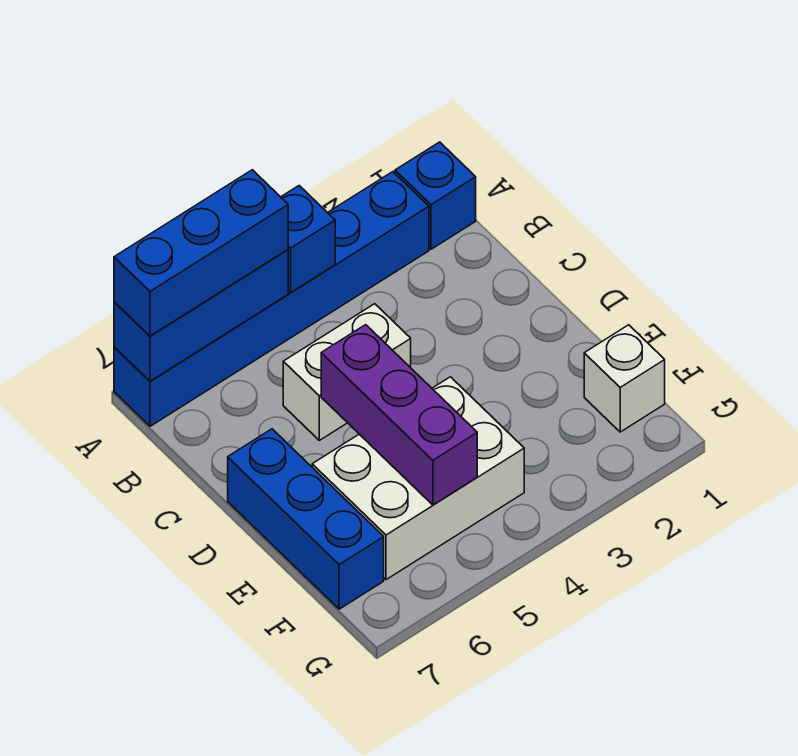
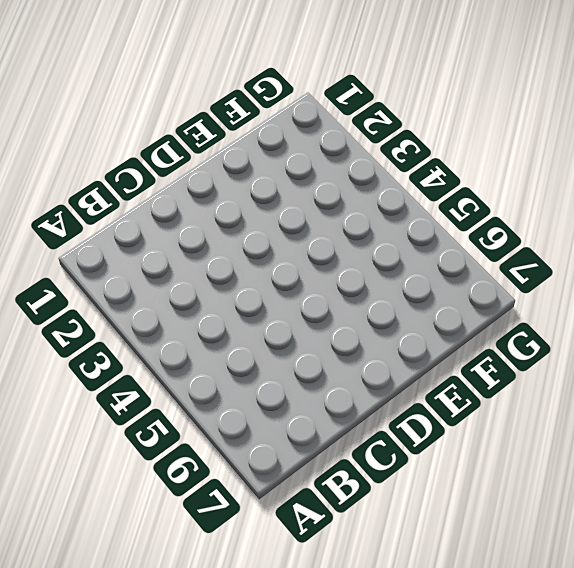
none -> blue 1x1 brick [395,142,476,249]
none -> blue 1x6 brick [114,172,429,426]

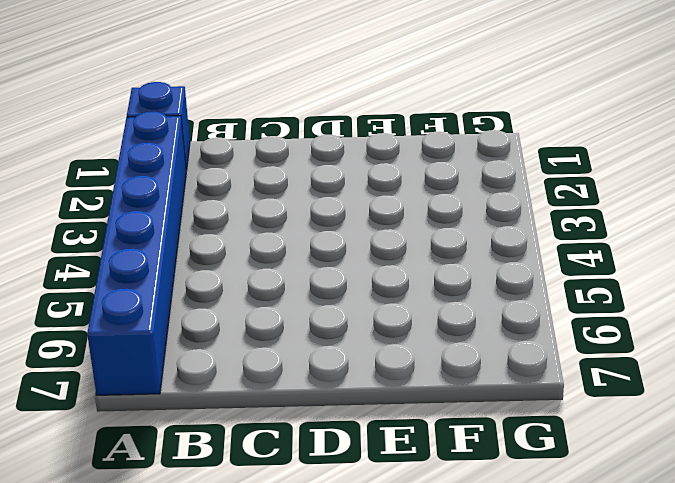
none -> white 1x2 brick [283,304,411,440]
none -> blue 1x3 brick [228,429,384,609]

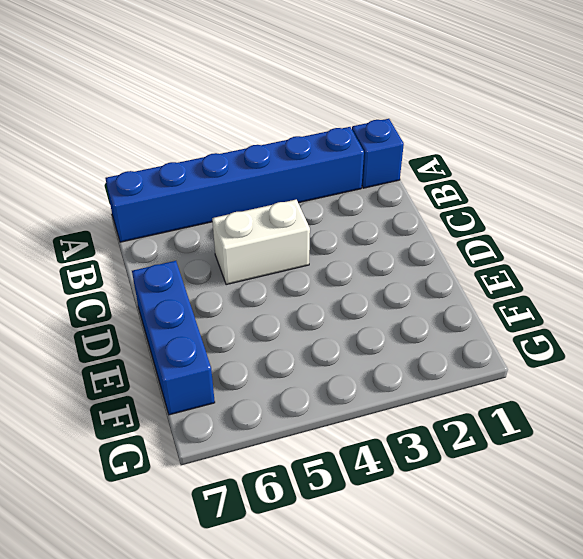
none -> white 2x3 brick [312,377,524,580]
none -> white 1x1 brick [584,325,665,432]

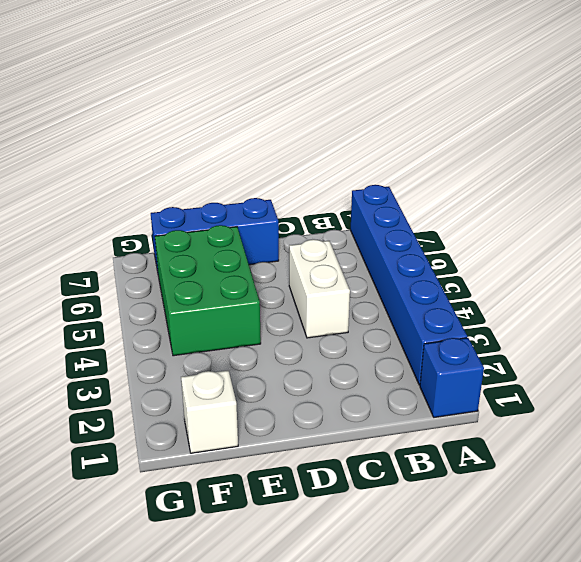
green 2x3 brick [155,225,261,356] -> white 2x3 brick [312,377,524,580]
none -> blue 1x1 brick [281,186,335,293]
none -> blue 1x3 brick [114,250,288,381]

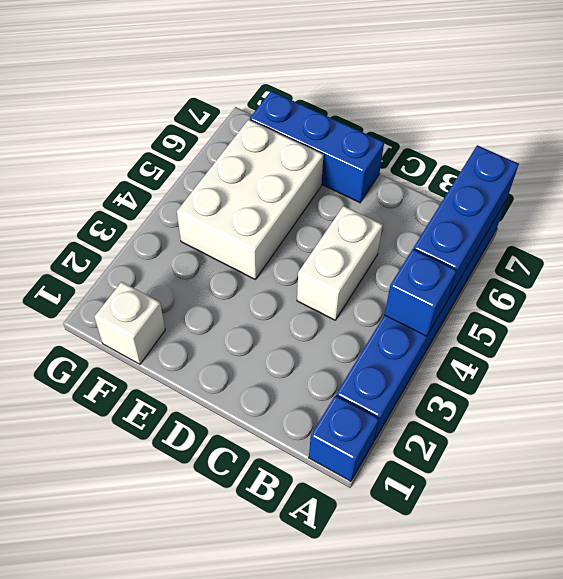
none -> purple 1x3 brick [321,325,477,505]
none -> blue 1x3 brick [114,170,288,336]

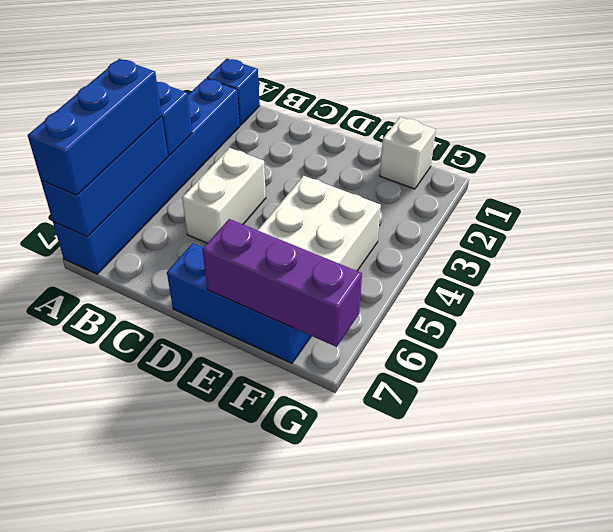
purple 1x3 brick [202,219,362,347] -> purple 1x3 brick moved to [321,325,477,505]

